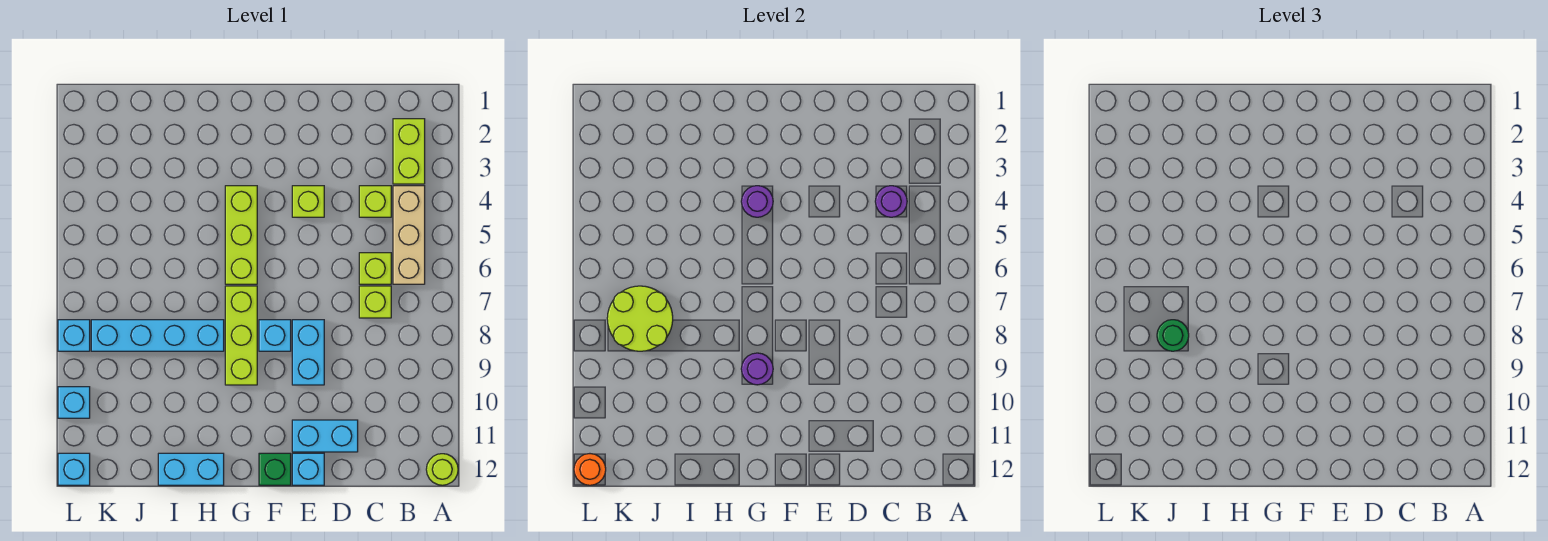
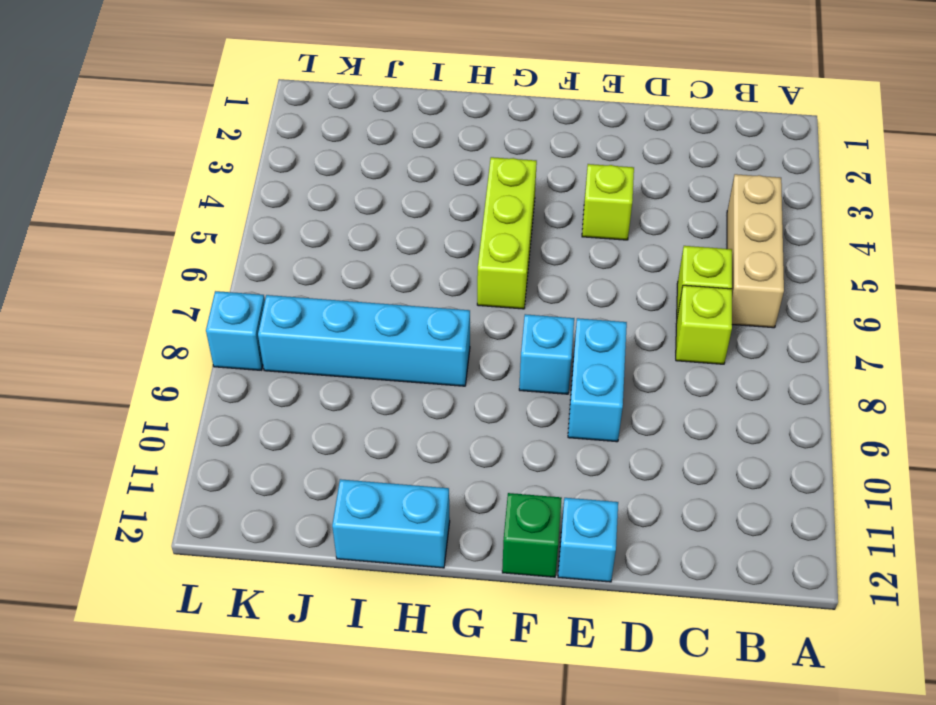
none -> lime 1x1 round brick [426,454,458,485]
none -> lime 1x2 brick [393,119,425,184]
none -> lime 1x1 brick [359,186,391,217]

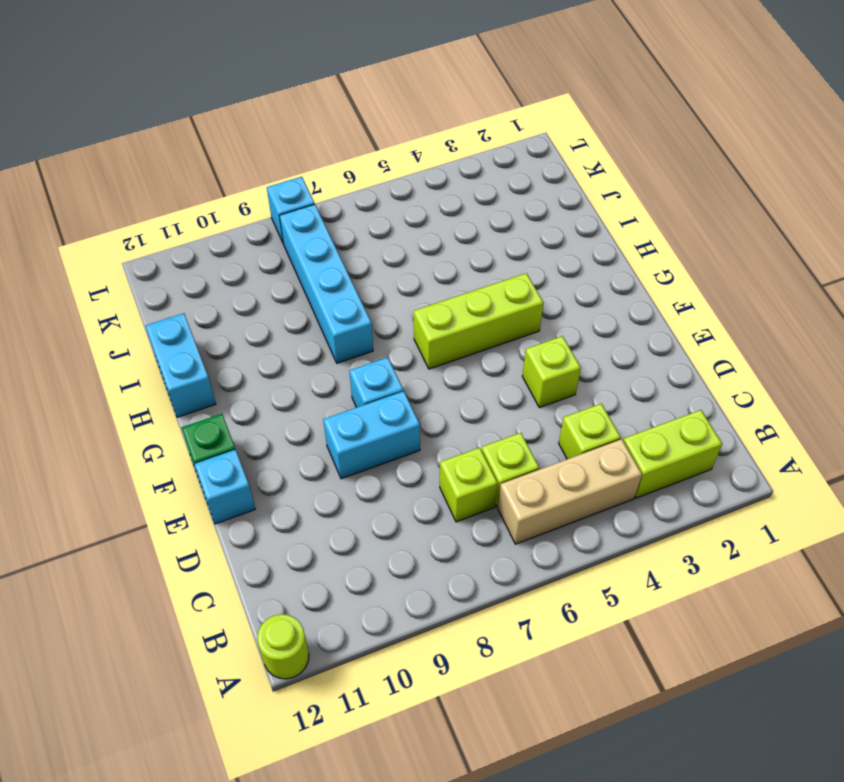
none -> cyan 1x2 brick [292,420,358,452]
none -> lime 1x3 brick [225,286,257,385]
none -> cyan 1x1 brick [58,387,90,418]

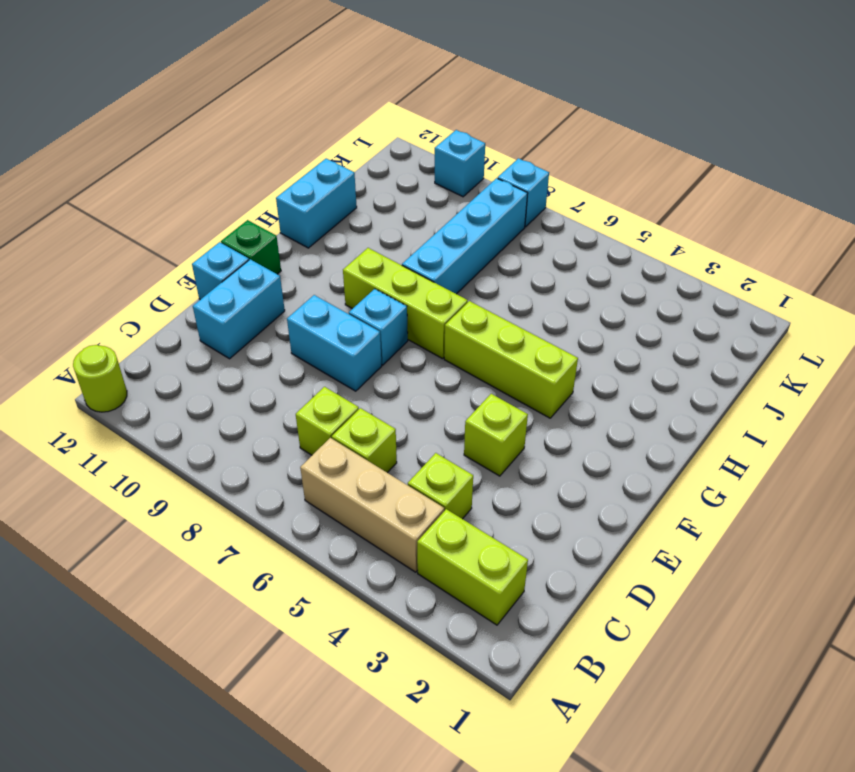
none -> cyan 1x1 brick [58,453,90,485]
none -> purple 1x1 round brick [875,186,907,217]
none -> purple 1x1 round brick [741,186,773,217]

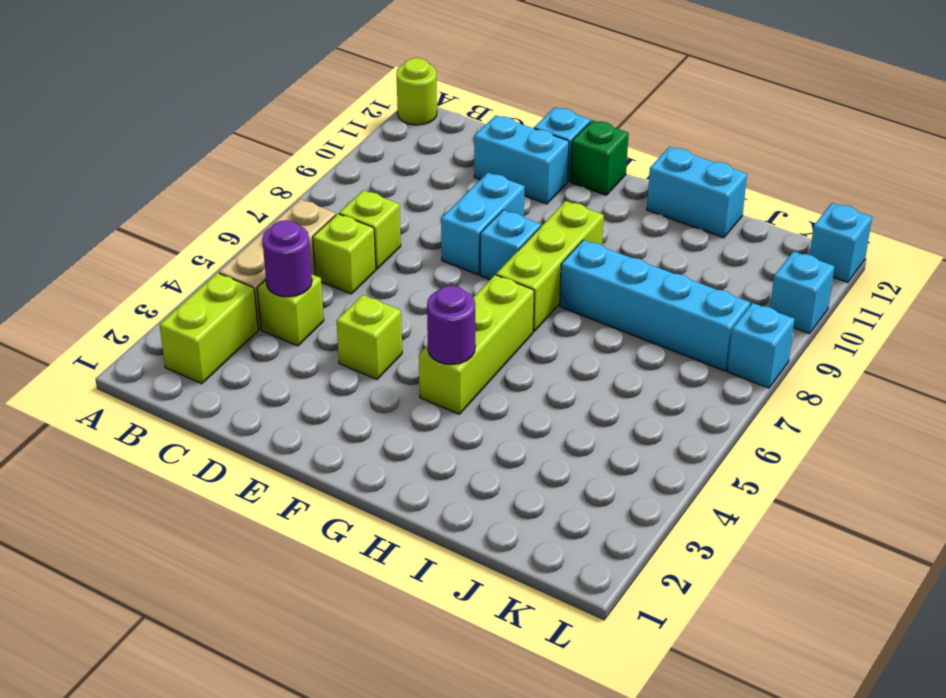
none -> purple 1x1 round brick [741,353,773,385]
none -> lime 2x2 round brick [607,286,673,351]
none -> orange 1x1 round brick [574,454,606,485]

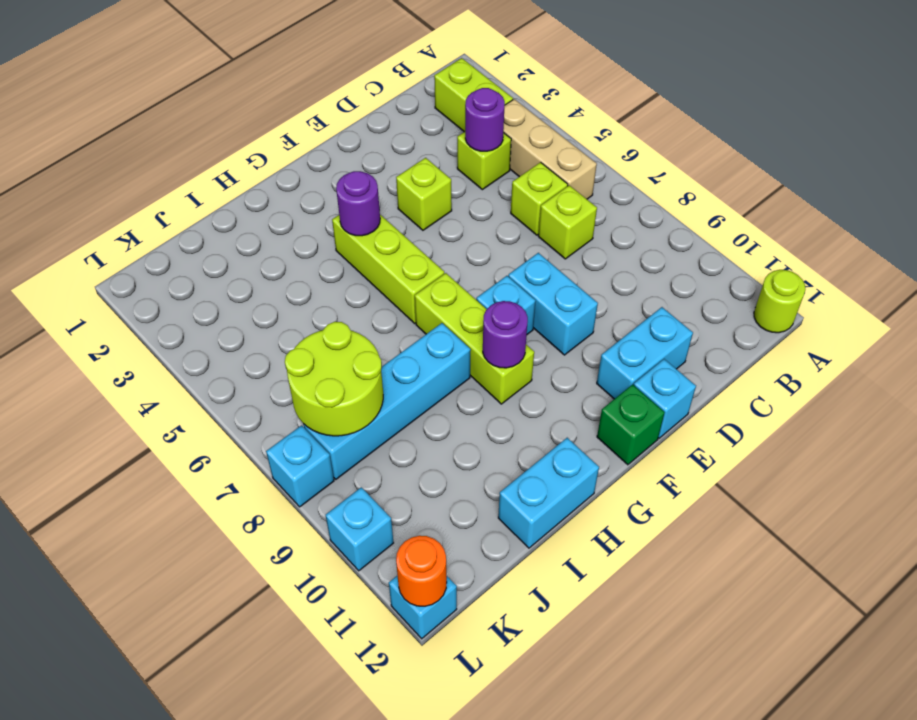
none -> green 1x1 round brick [1157,320,1189,351]

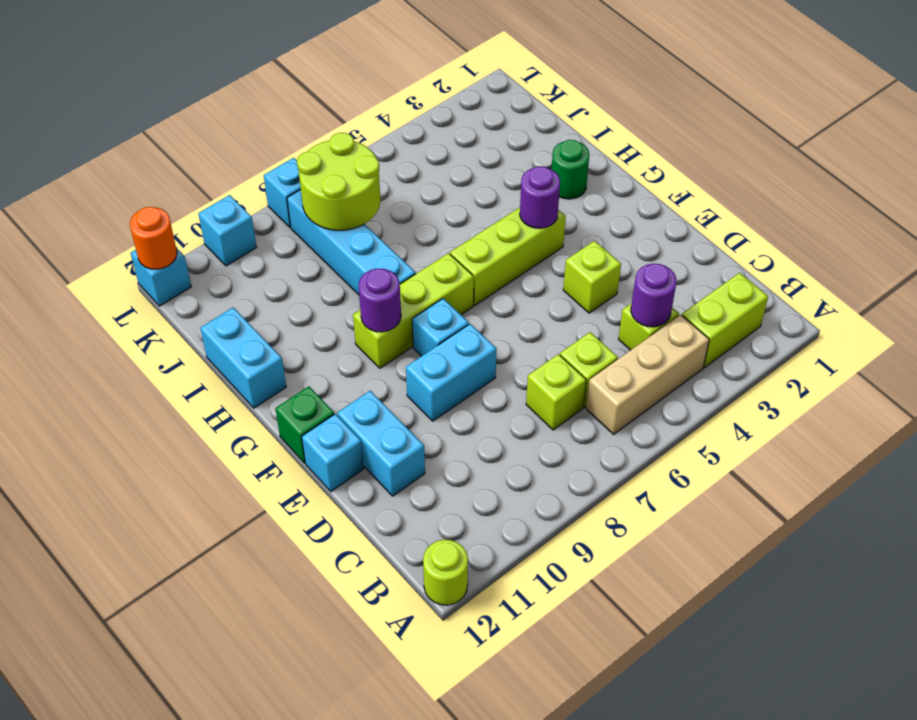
green 1x1 round brick [551,140,589,199] -> green 1x1 round brick moved to [1157,320,1189,351]

